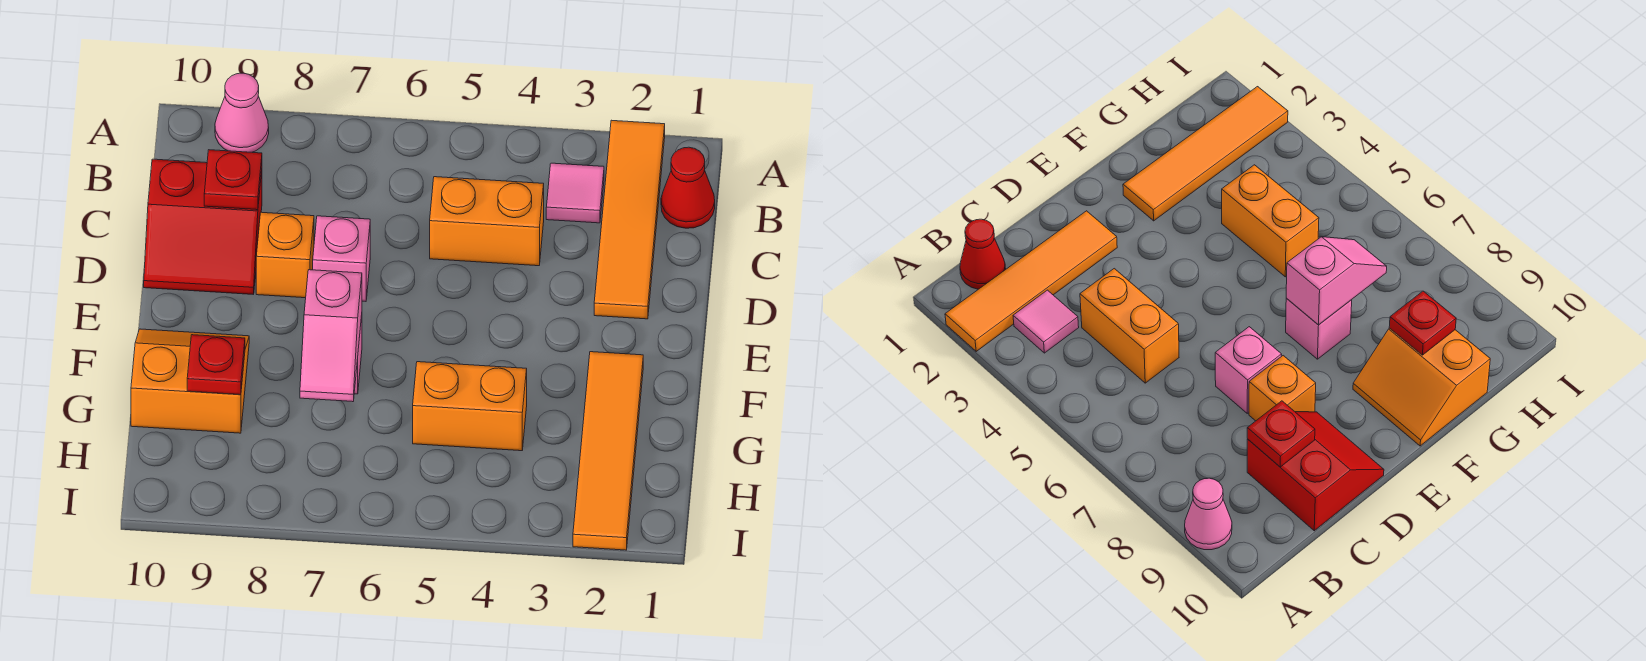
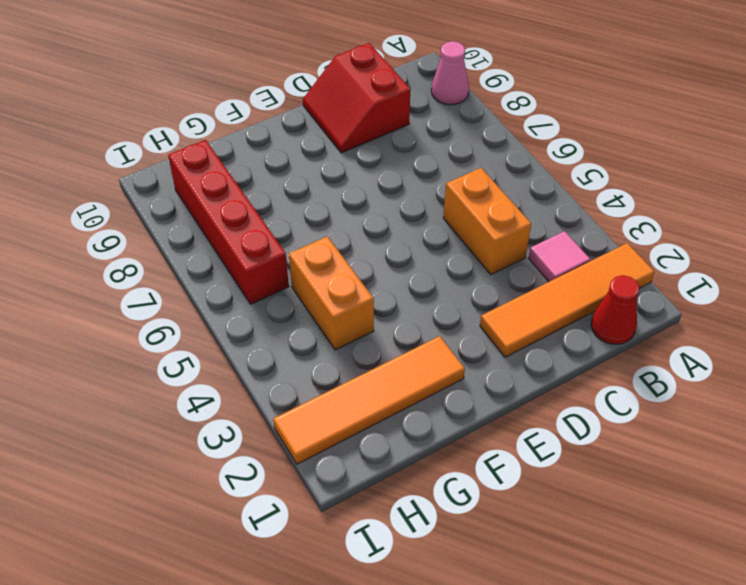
red 1x4 brick [168,140,289,304] -> none
none -> pink 1x1 brick [313,216,370,301]
none -> orange 1x1 brick [256,212,314,298]
none -> pink 1x1 brick [1286,298,1352,359]

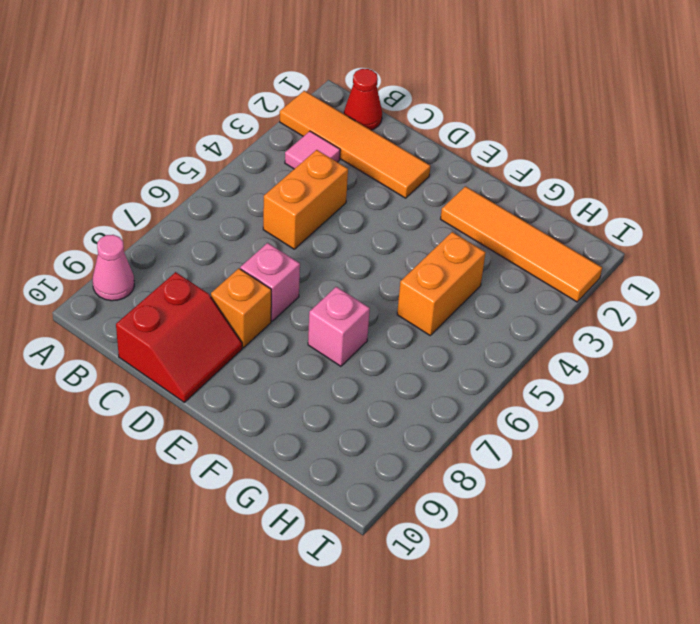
none -> orange 2x2 slope [131,329,249,433]
none -> red 1x1 plate [204,150,262,210]
none -> pink 1x2 slope [300,270,362,402]

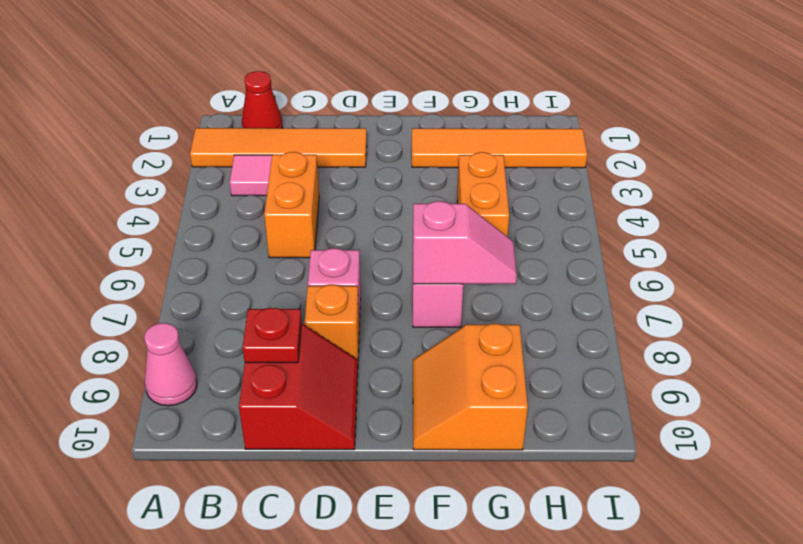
none -> red 1x1 plate [187,335,245,395]

